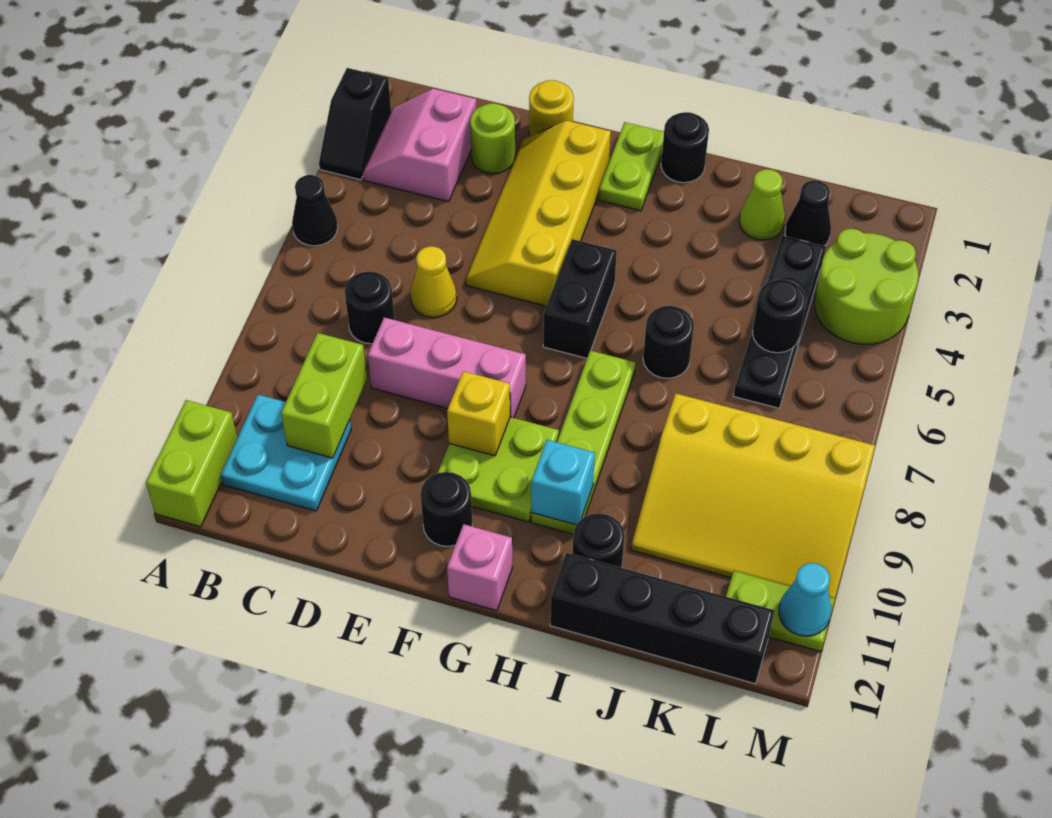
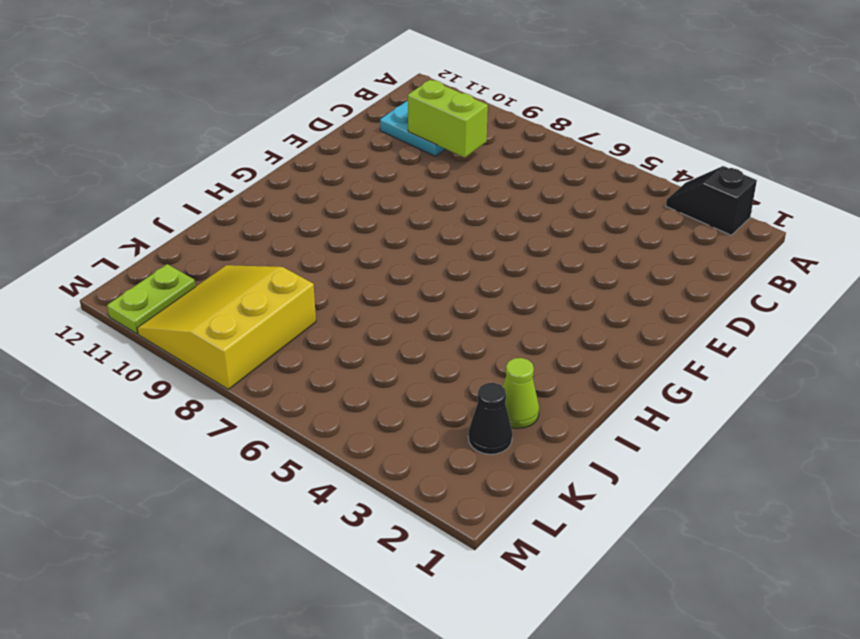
yellow 3x3 slope [137,265,316,389] -> yellow 3x4 slope [631,393,875,598]
none -> black 1x1 cone [292,175,338,246]
none -> lime 1x2 brick [146,400,237,527]
none -> pink 2x2 slope [363,89,477,202]
none -> black 1x1 round brick [345,272,395,344]

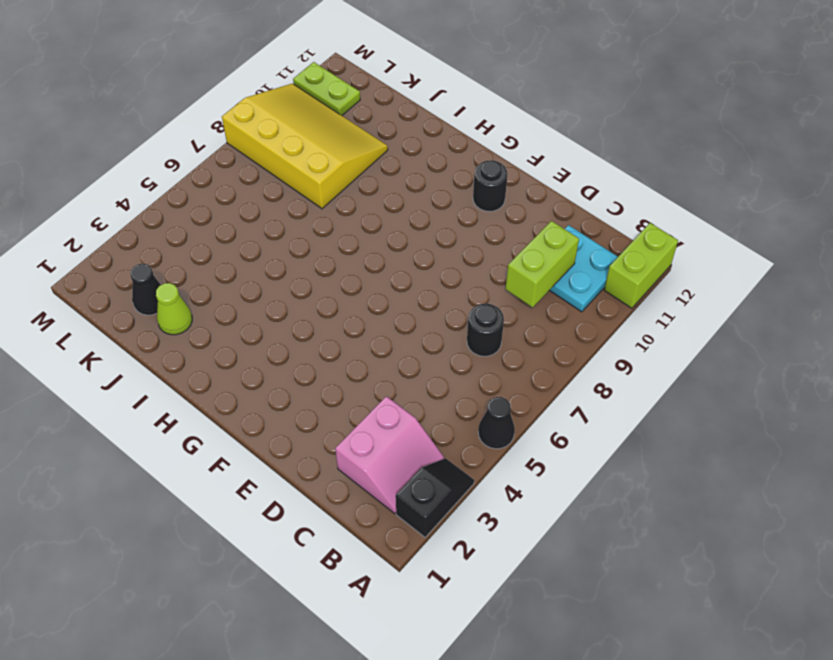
none -> lime 1x1 round brick [470,103,515,174]
none -> yellow 1x1 cone [410,246,457,318]
none -> pink 1x3 brick [368,317,526,418]
none -> yellow 1x1 round brick [529,80,574,136]

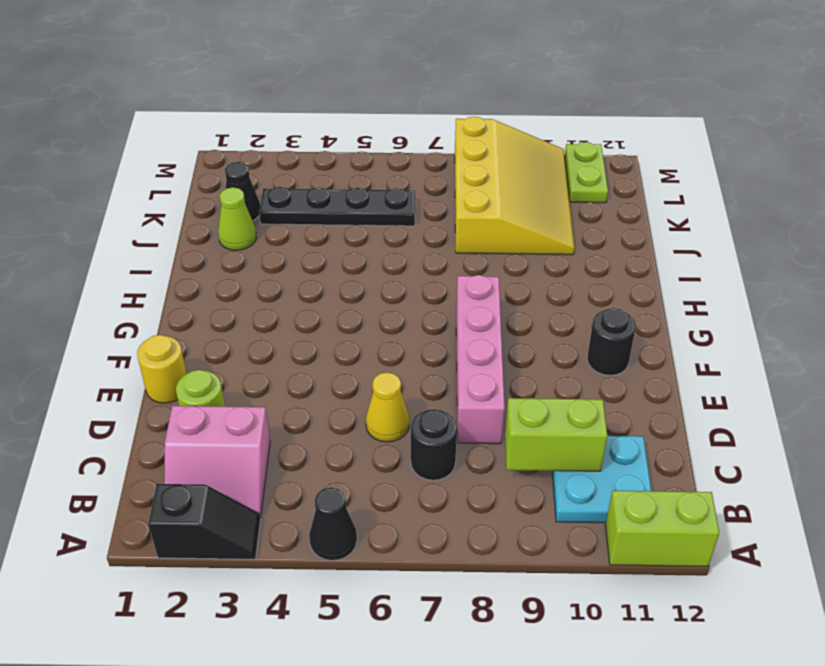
pink 1x4 brick [456,275,505,444] -> pink 1x3 brick [368,317,526,418]
none -> yellow 2x4 slope [466,121,611,306]
none -> lime 2x2 plate [438,417,559,522]
none -> lime 1x2 plate [599,122,664,211]
none -> black 1x2 brick [543,239,617,358]

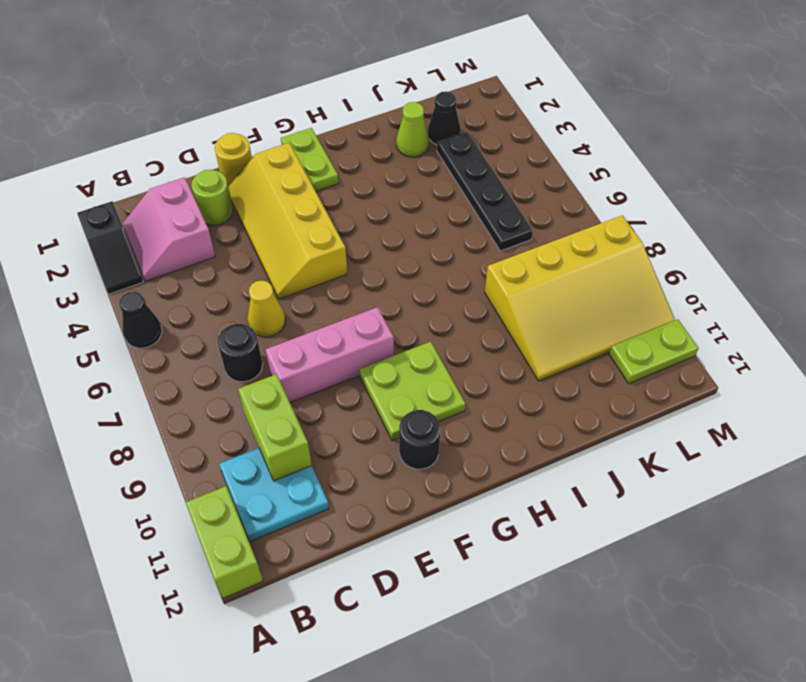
none -> black 1x2 brick [543,239,617,358]
none -> pink 1x1 brick [447,524,512,611]
none -> black 1x1 round brick [661,112,709,183]
none -> lime 1x4 plate [531,351,635,534]

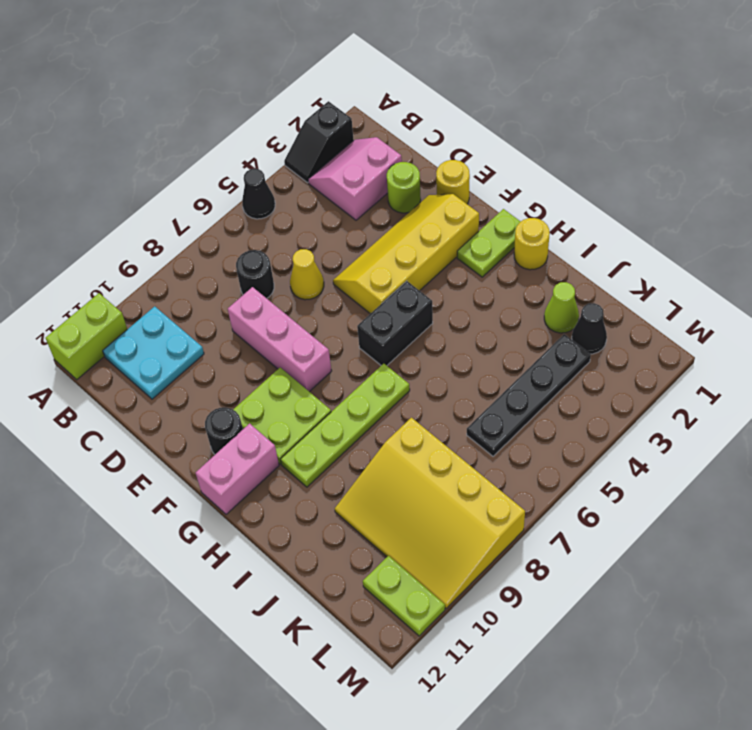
pink 1x2 brick [196,424,279,514] -> pink 1x1 brick [447,524,512,611]
yellow 1x1 round brick [514,218,550,270] -> black 1x1 round brick [661,112,709,183]
none -> black 1x1 round brick [643,306,694,378]
none -> black 1x1 round brick [573,513,625,568]
none -> black 1x4 brick [550,553,775,684]
none -> lime 2x2 round brick [814,229,918,344]

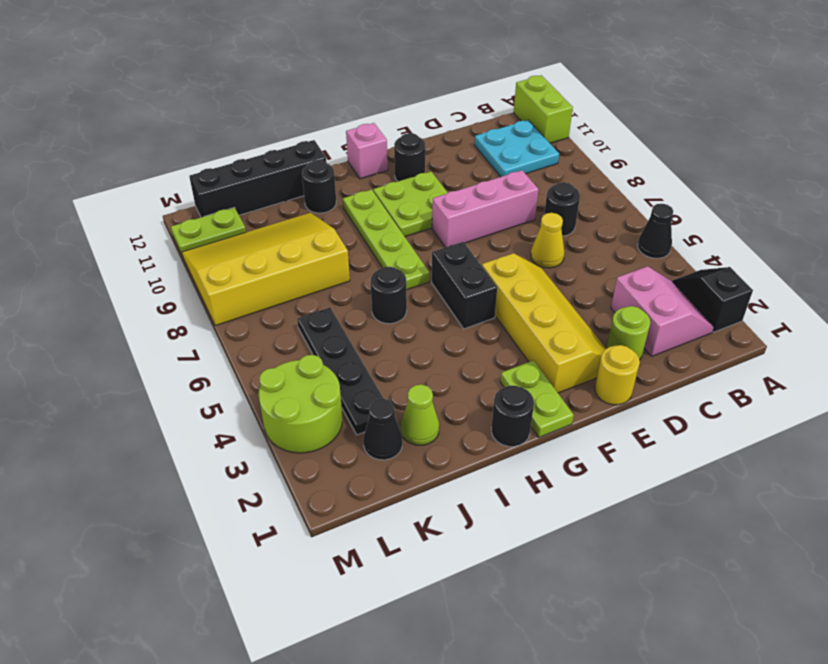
none -> lime 1x2 brick [281,333,367,458]
none -> yellow 1x1 brick [447,371,510,456]
none -> cyan 1x1 brick [531,440,595,525]
none -> black 1x1 round brick [753,280,806,353]

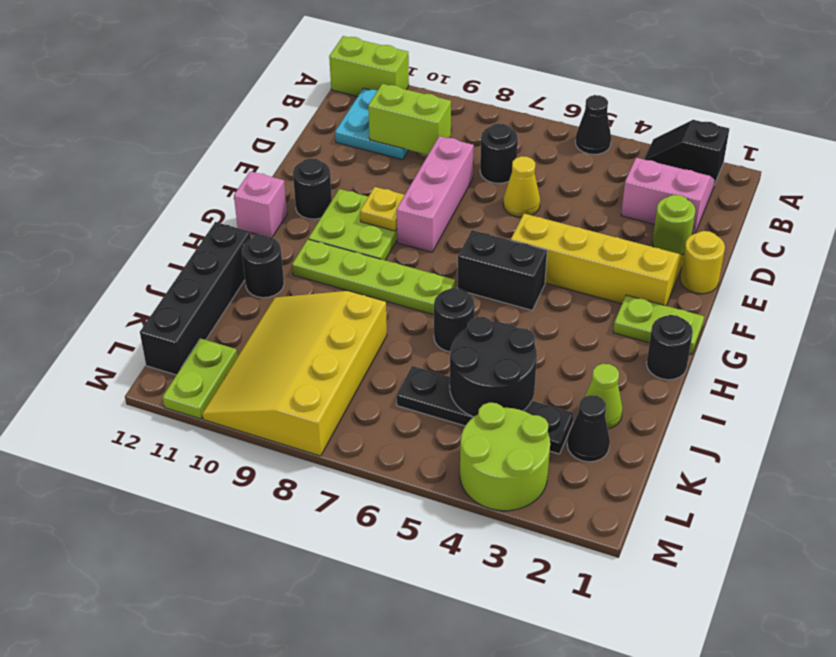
yellow 1x1 plate [360,187,404,231] -> yellow 1x1 brick [447,371,510,456]
black 2x2 round brick [450,317,537,417] -> black 1x1 round brick [753,280,806,353]
none -> cyan 1x1 brick [531,440,595,525]
none -> cyan 1x1 cone [779,563,831,636]

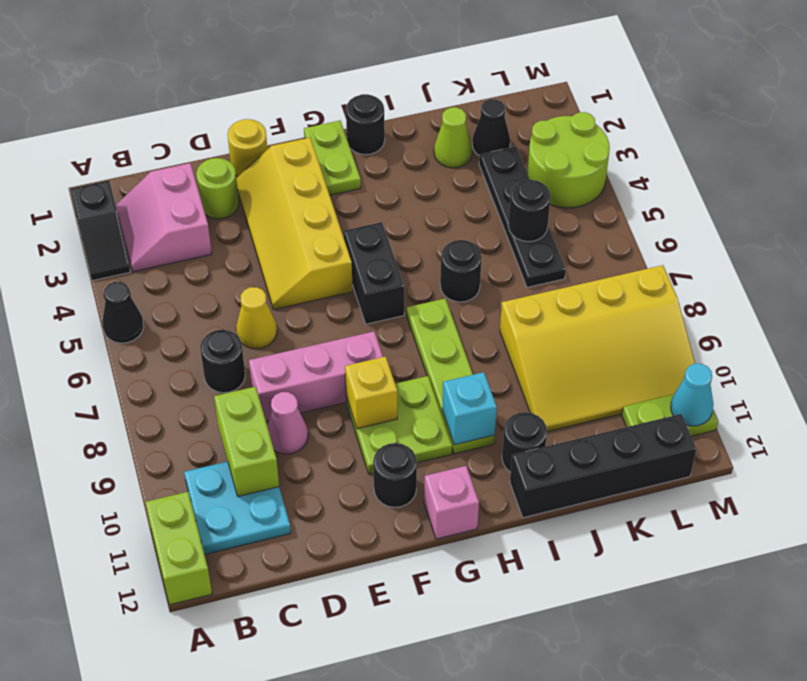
pink 1x1 cone [267,392,308,454] -> none

